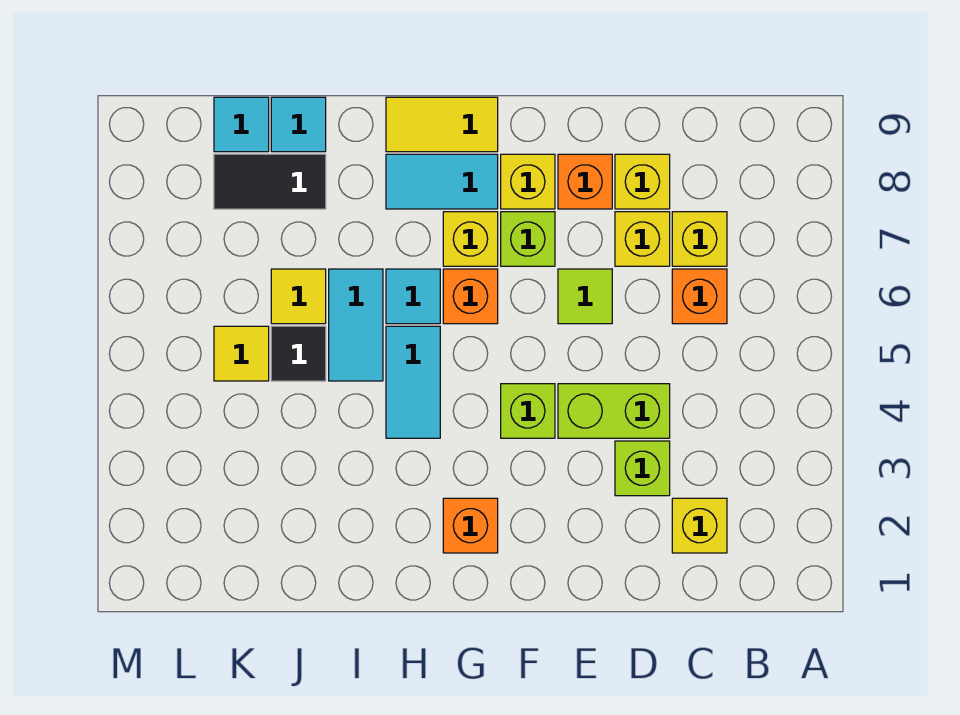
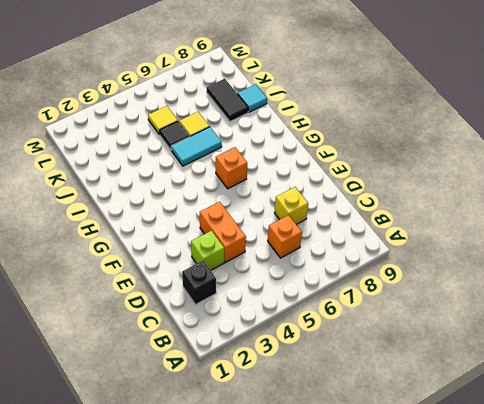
black 1x1 brick [182,261,216,305] -> yellow 1x1 brick [672,498,727,553]
orange 1x2 brick [200,202,246,262] -> lime 1x2 brick [558,384,670,438]
none -> yellow 1x1 brick [672,212,727,266]
none -> yellow 1x1 brick [615,154,670,209]
none -> lime 1x1 tile [558,269,612,324]

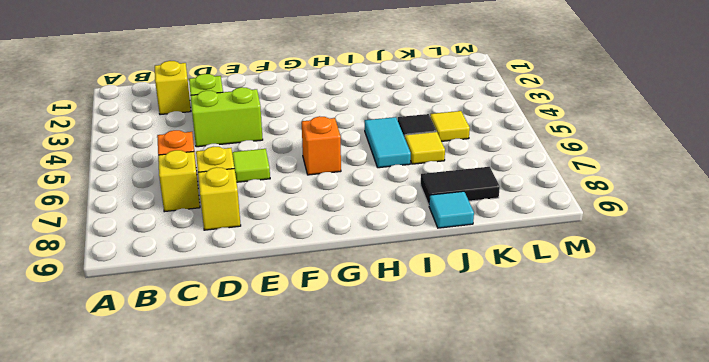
none -> orange 1x1 brick [558,154,612,209]
none -> lime 1x1 brick [501,384,555,438]
none -> lime 1x1 brick [501,212,555,266]

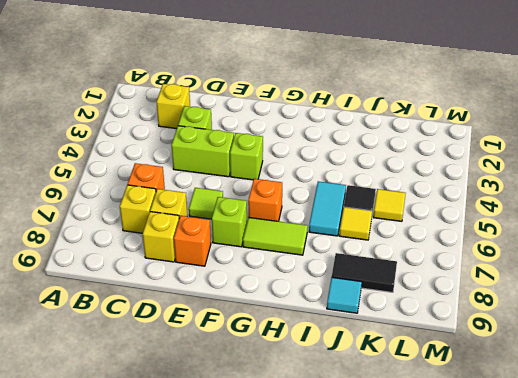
lime 1x2 tile [243,217,308,255] -> yellow 1x1 brick [443,212,498,266]
none -> yellow 1x1 brick [501,154,555,209]
none -> orange 1x1 brick [443,498,498,553]
none -> cyan 1x2 tile [386,154,498,209]

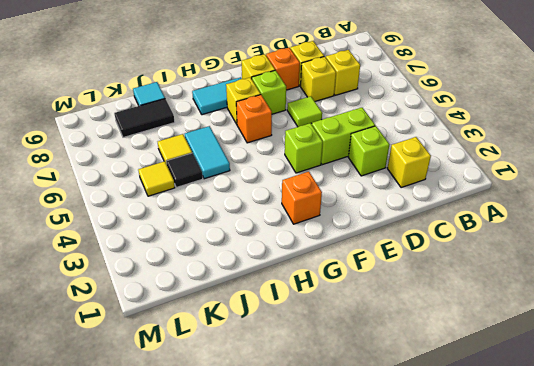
none -> orange 1x1 brick [672,269,727,324]
none -> yellow 1x2 tile [386,97,498,152]
none -> cyan 1x2 tile [386,326,440,438]

